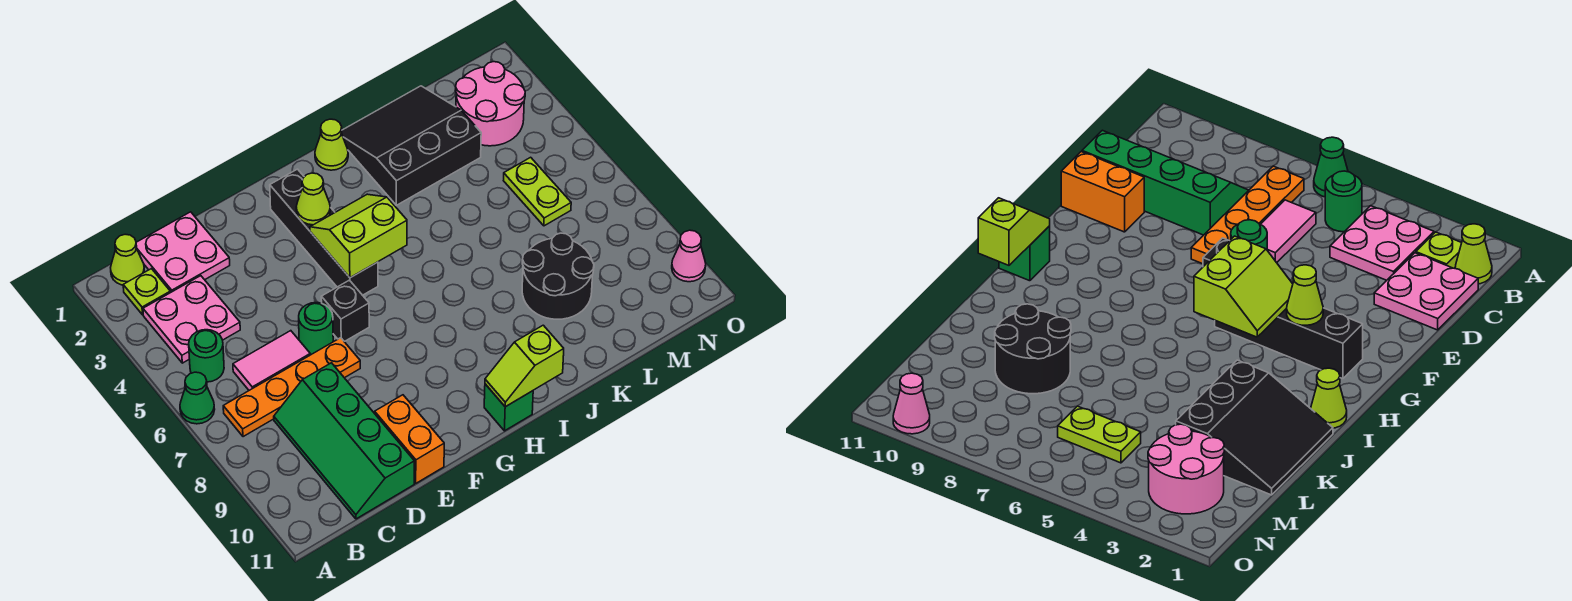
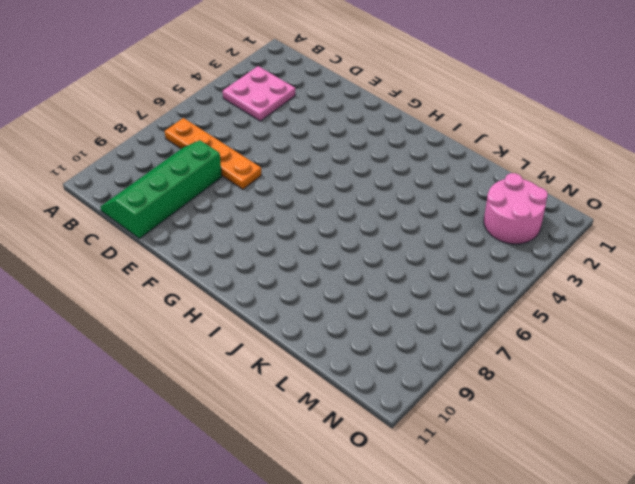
none -> green 1x1 cone [180,372,215,424]
none -> lime 1x1 cone [111,234,144,285]
none -> lime 1x1 plate [123,269,170,315]

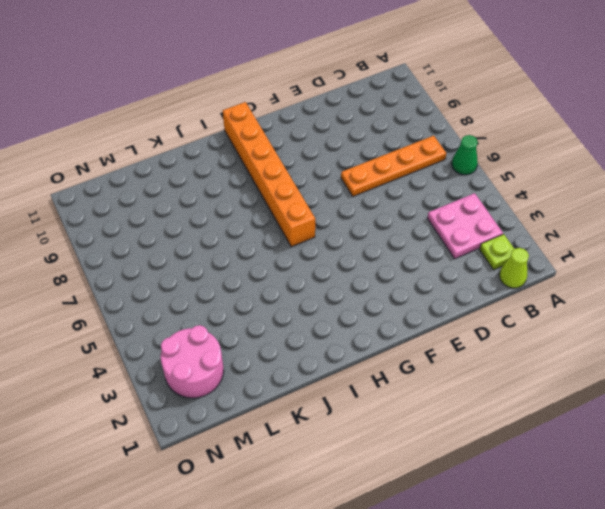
orange 1x6 brick [223,102,315,247] -> green 1x1 brick [484,384,533,431]
none -> green 1x1 round brick [189,330,224,382]
none -> pink 2x2 plate [136,212,230,293]
none -> pink 1x2 tile [233,331,310,390]

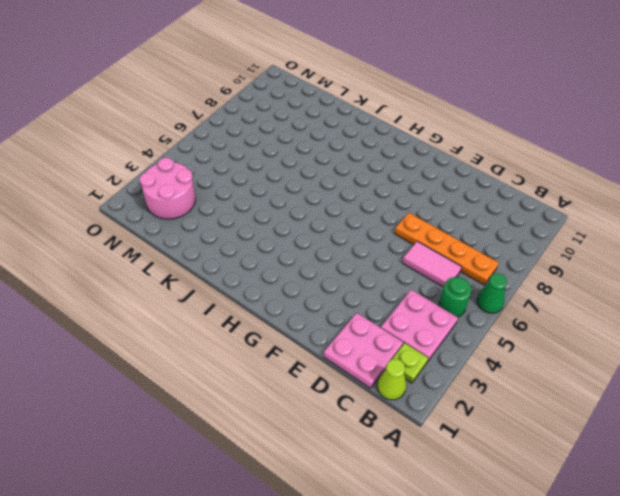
none -> green 2x4 slope [274,363,414,519]
none -> green 1x1 round brick [299,303,333,354]
none -> orange 1x2 brick [375,395,444,483]

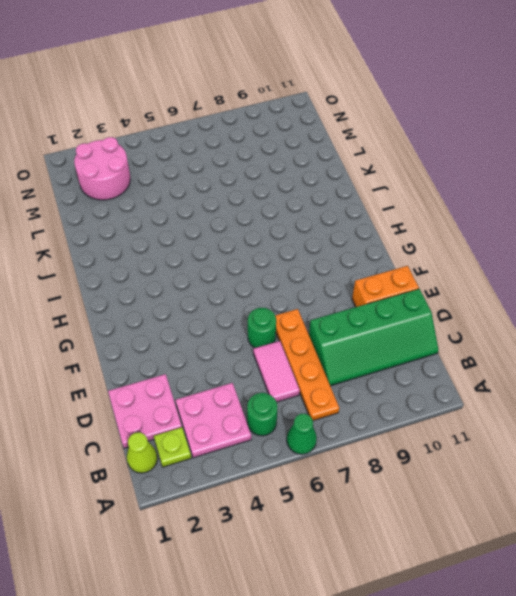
none -> black 1x1 brick [321,280,369,342]
none -> black 1x4 brick [270,169,378,295]
none -> green 1x1 brick [484,384,533,431]

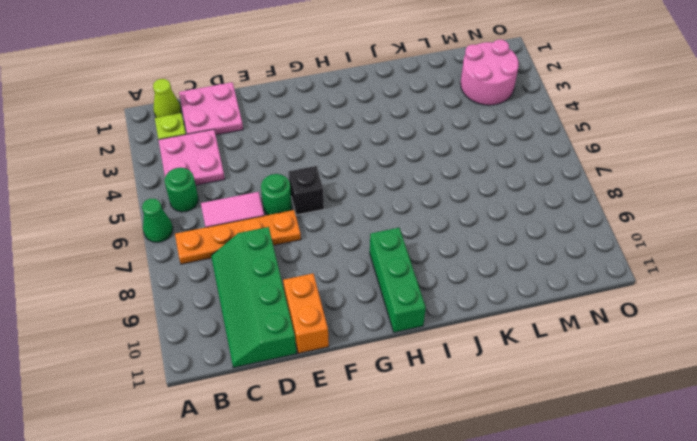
green 1x3 brick [370,228,426,332] -> green 1x1 brick [484,384,533,431]
none -> black 1x4 brick [270,169,378,295]
none -> lime 1x1 cone [315,119,348,170]
none -> black 3x3 slope [341,86,481,205]

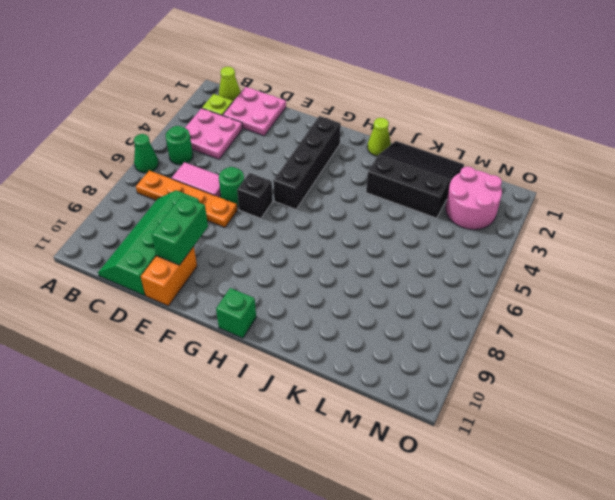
green 1x2 brick [152,196,208,265] -> none
none -> black 2x2 round brick [522,233,594,319]
none -> lime 1x2 plate [504,157,571,226]
none -> pink 1x1 cone [672,230,706,282]

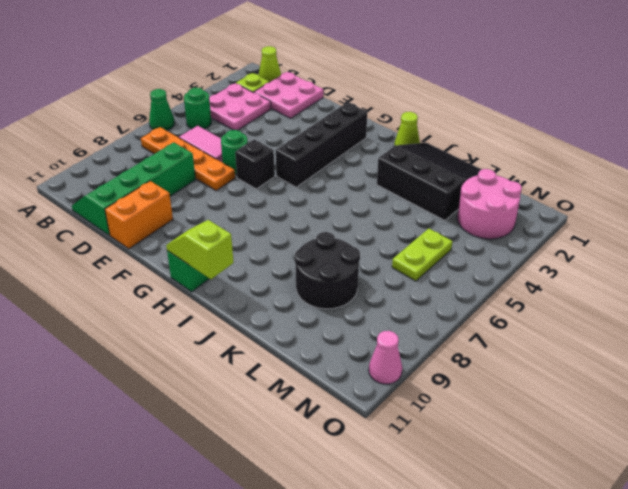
none -> lime 1x1 cone [296,173,330,225]
none -> lime 2x2 slope [310,194,407,278]

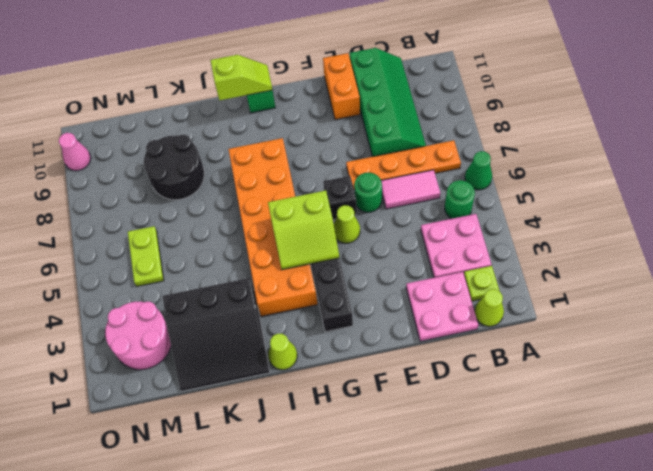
lime 1x1 cone [334,205,360,243] -> lime 1x1 cone moved to [296,173,330,225]
orange 2x6 brick [228,138,318,316] -> none

